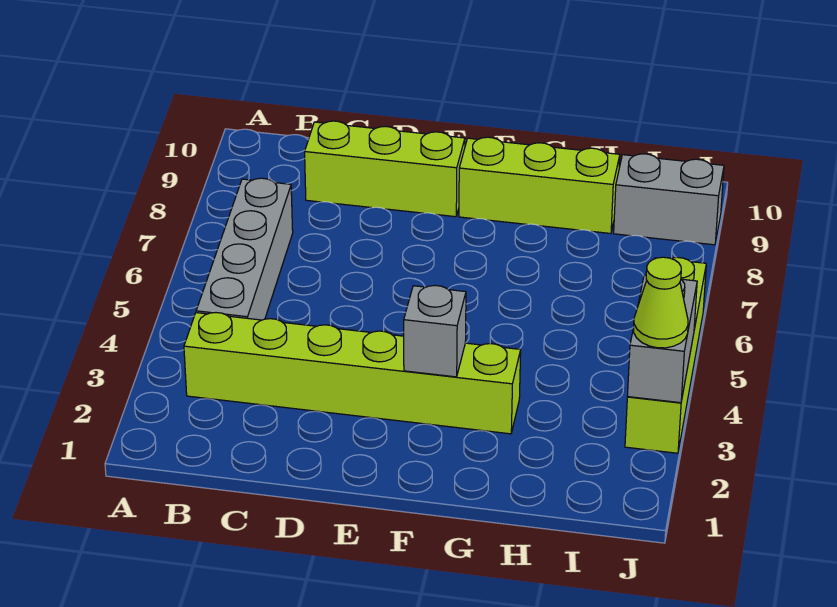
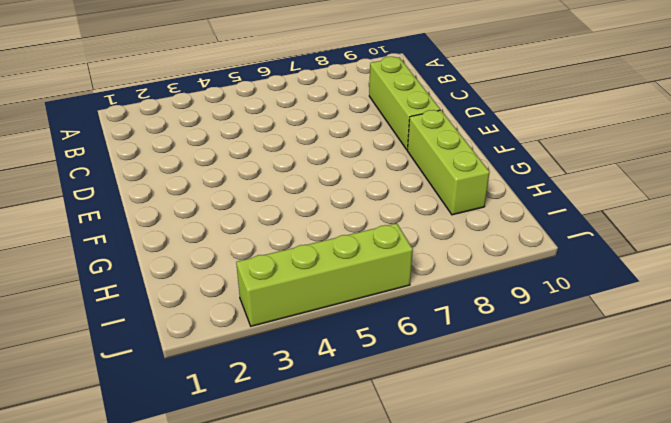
none -> lime 1x6 brick [184,313,521,434]
none -> grey 1x4 brick [196,178,293,320]

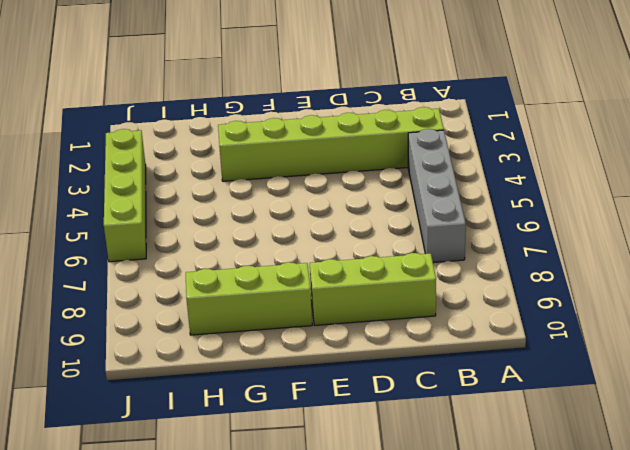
none -> grey 1x2 brick [614,154,724,245]
none -> grey 1x1 brick [404,286,466,377]

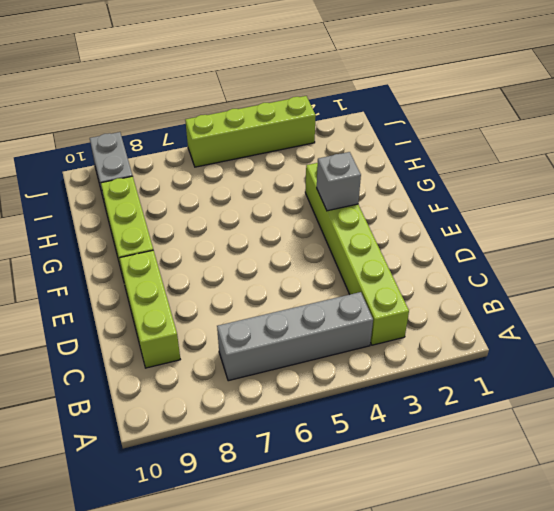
none -> grey 1x2 brick [627,275,697,403]
none -> lime 1x1 cone [634,257,688,348]

